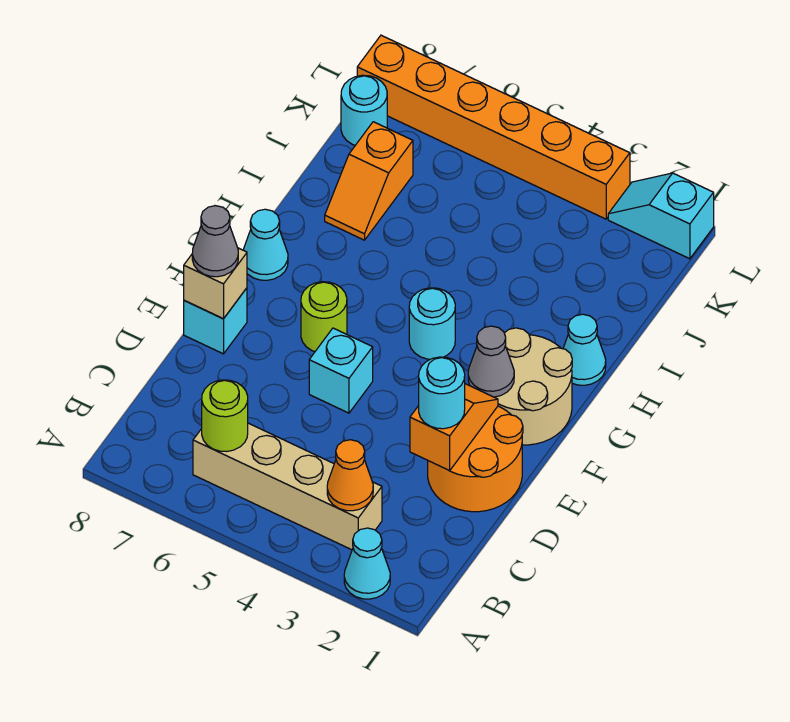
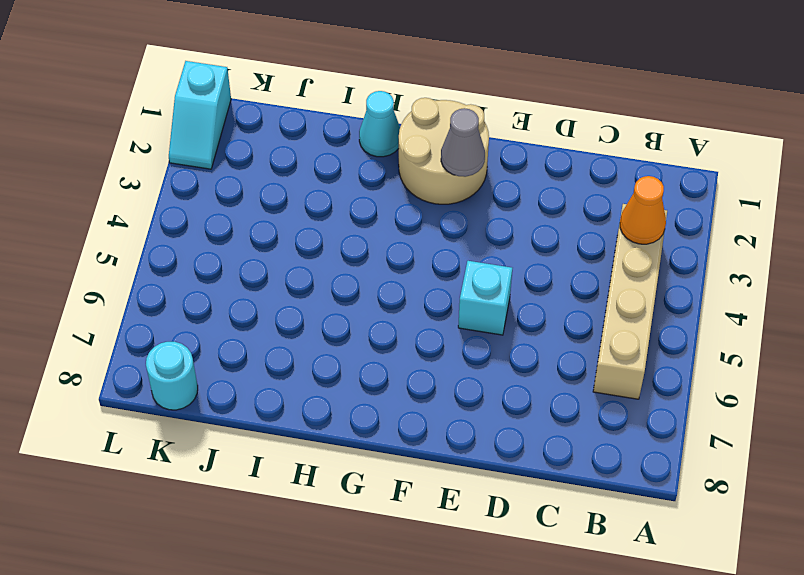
none -> cyan 1x1 cone [344,528,390,599]
none -> orange 2x2 round brick [428,406,523,512]
none -> cyan 1x1 brick [184,288,247,354]

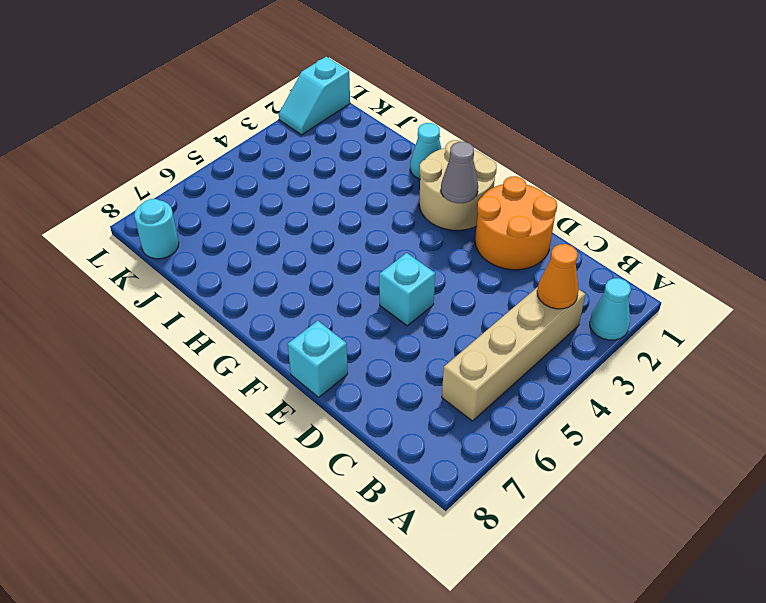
none -> lime 1x1 round brick [301,282,347,352]
none -> cyan 1x1 round brick [409,288,455,359]
none -> cyan 1x1 cone [243,209,288,280]

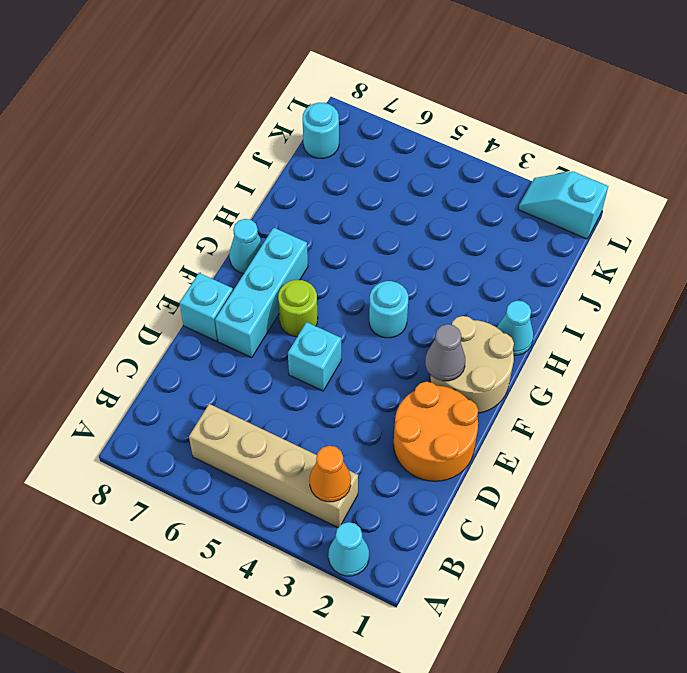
cyan 1x3 brick [215,228,308,358] -> none
none -> orange 1x2 slope [325,122,413,240]
none -> orange 1x6 brick [357,35,630,219]
none -> lime 1x1 round brick [202,380,248,452]

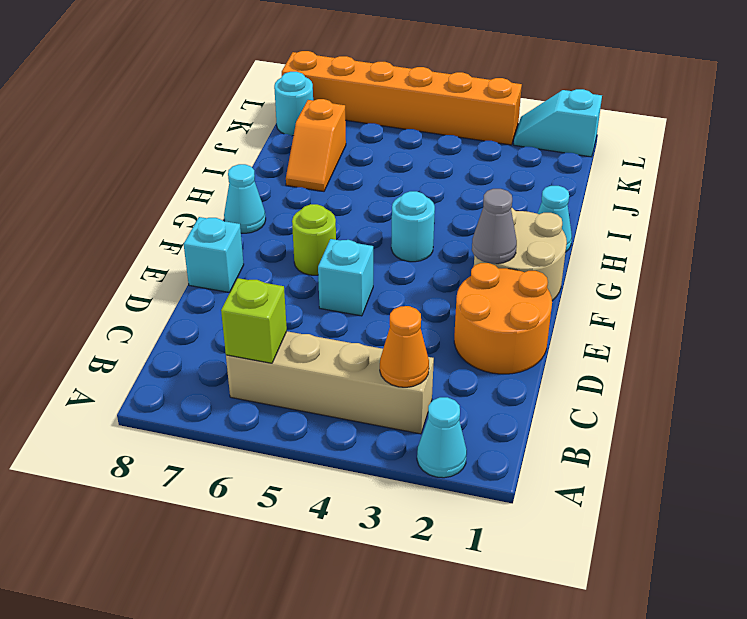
lime 1x1 brick [221,278,287,363] -> lime 1x1 round brick [202,380,248,452]
none -> orange 1x2 slope [410,384,498,471]
none -> tan 1x1 brick [184,248,247,319]
none -> cyan 1x1 round brick [419,357,465,429]

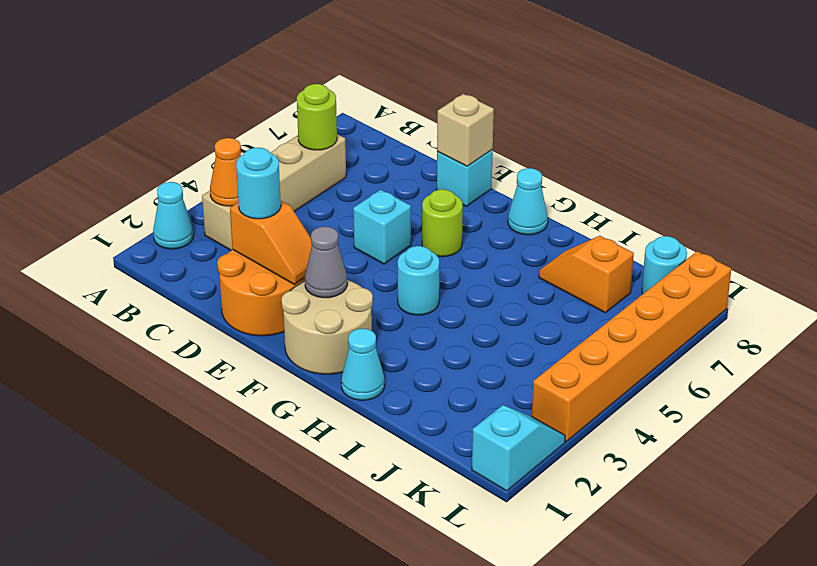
none -> grey 1x1 cone [192,206,238,277]

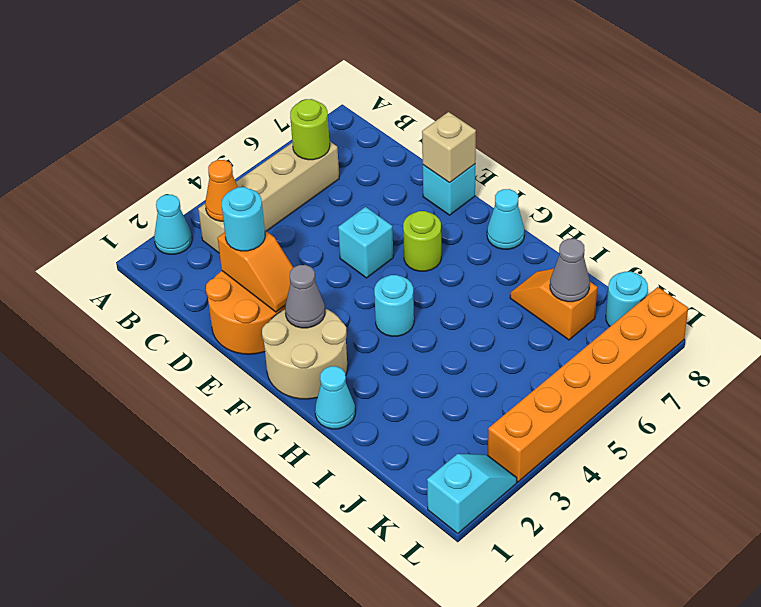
grey 1x1 cone [550,239,590,302] -> grey 1x1 cone moved to [192,206,238,277]

